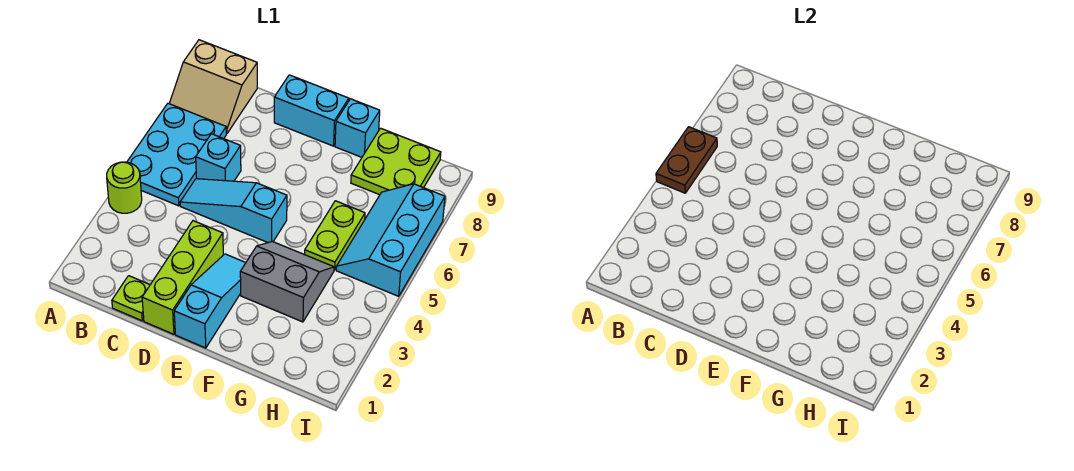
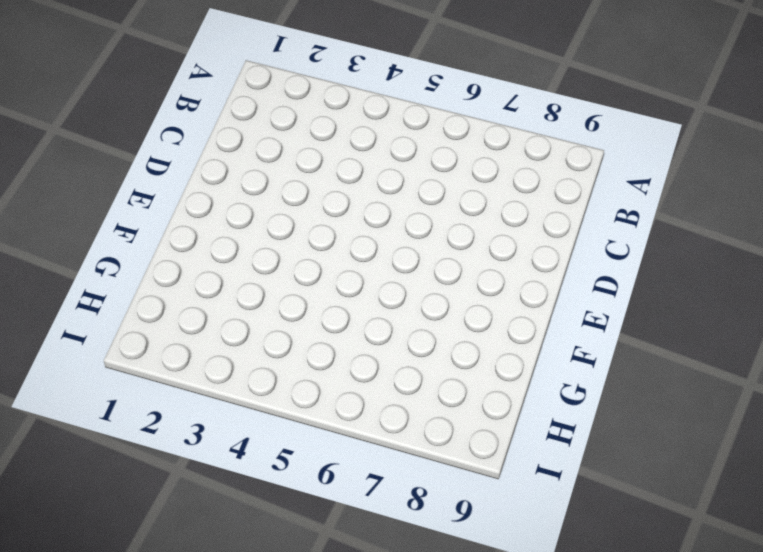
none -> lime 1x1 round brick [107,162,142,213]
none -> cyan 2x3 plate [127,103,226,206]
none -> tan 2x2 slope [169,40,257,133]

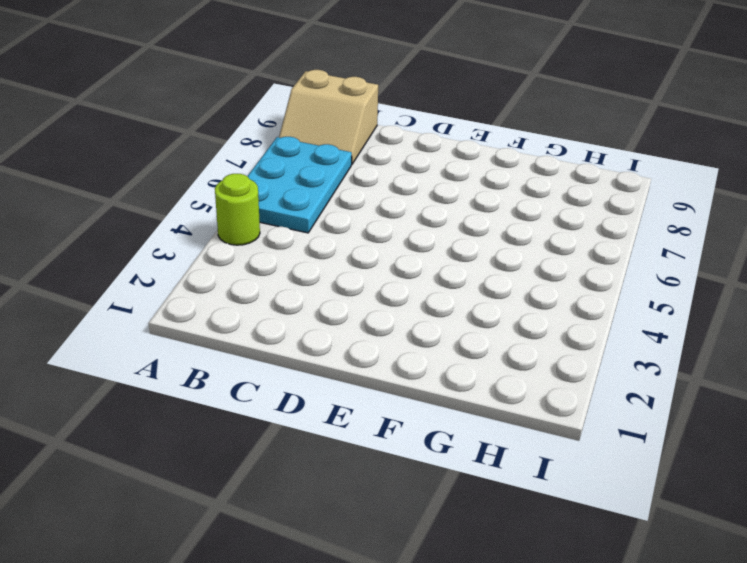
none -> lime 1x1 plate [112,276,150,321]
none -> cyan 1x3 slope [180,179,287,243]
none -> cyan 1x1 brick [196,134,241,181]

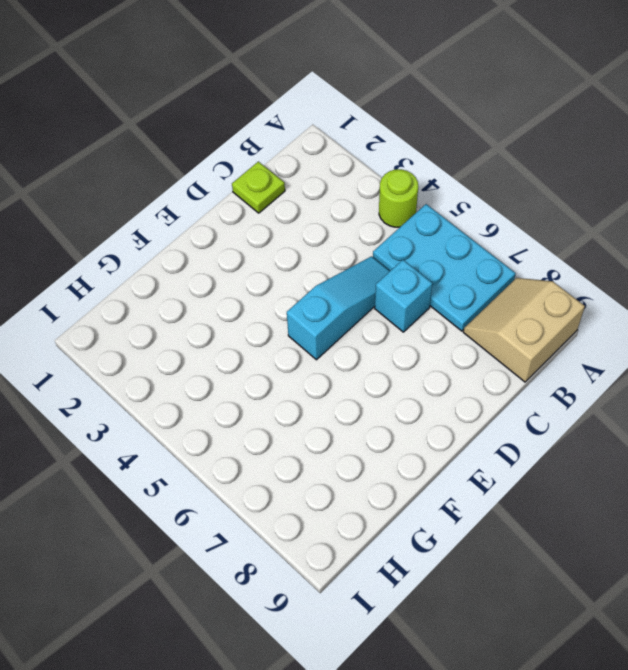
none -> lime 1x3 brick [142,221,223,334]
none -> cyan 1x2 brick [274,75,349,146]
none -> cyan 1x3 slope [174,254,246,348]

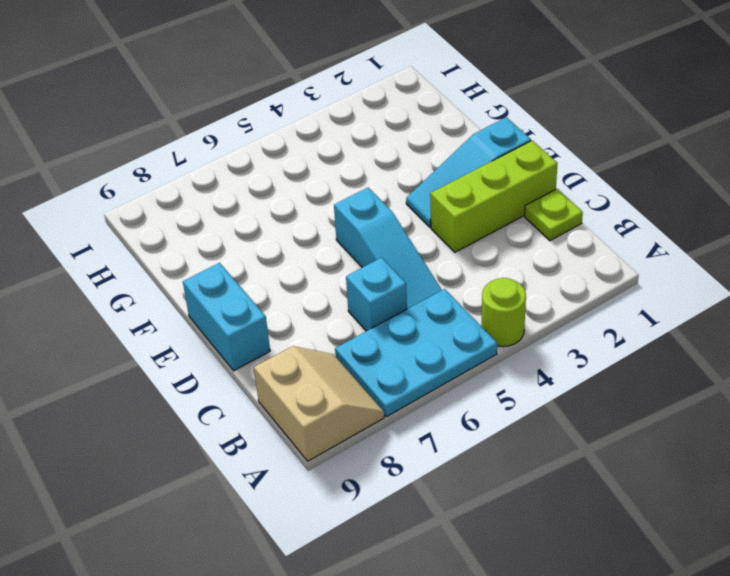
none -> grey 2x2 slope [240,242,334,322]
none -> cyan 1x1 brick [335,99,380,157]
none -> lime 1x2 plate [305,201,365,270]

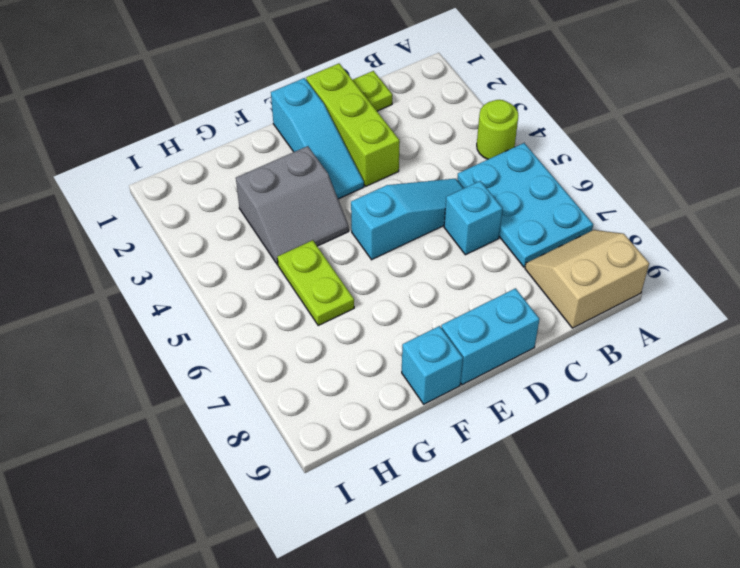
none -> lime 2x2 plate [351,128,441,195]
none -> cyan 2x3 slope [336,184,445,296]
none -> brown 1x2 plate [656,127,717,193]

